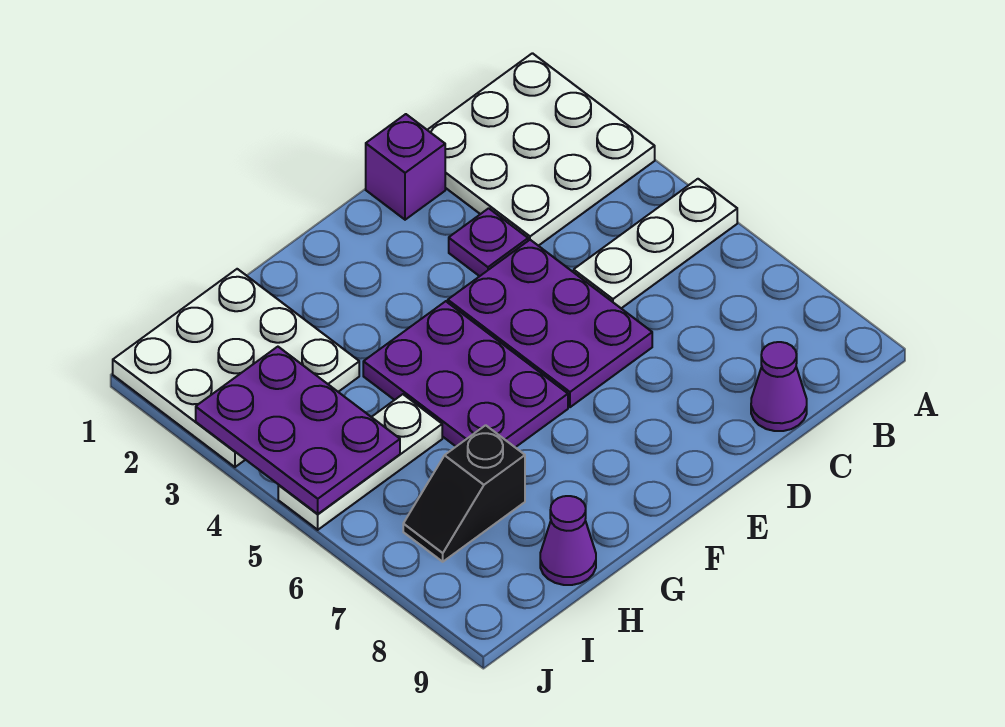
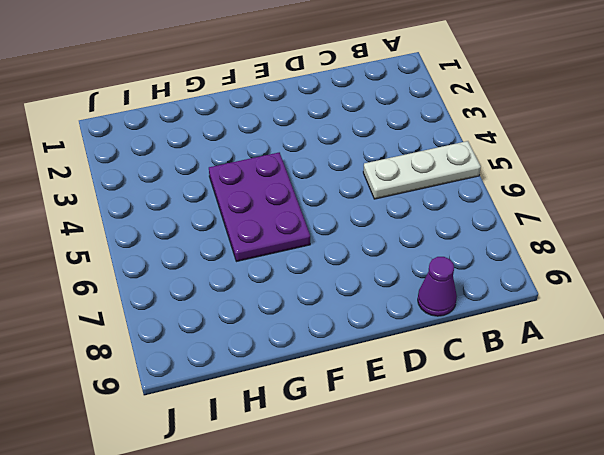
none -> white 3x3 plate [428,53,655,246]
none -> purple 1x1 brick [366,114,445,220]
none -> purple 1x1 plate [449,208,528,276]

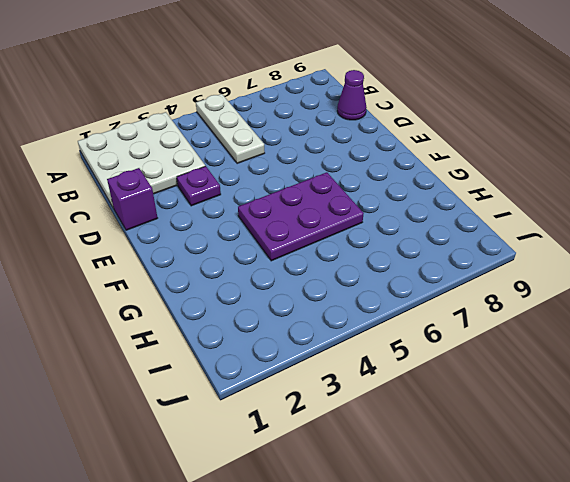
none -> purple 2x3 plate [448,240,652,407]
none -> white 3x3 plate [113,269,359,467]
none -> white 1x3 plate [278,394,442,530]

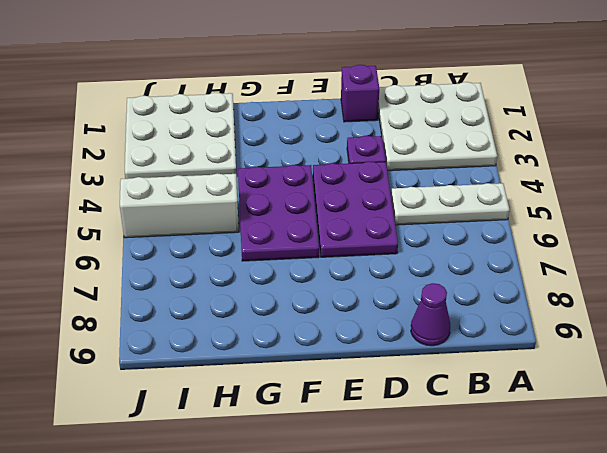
white 1x3 brick [120,173,239,238] -> white 1x3 plate [278,394,442,530]
none -> black 1x2 slope [403,425,525,562]
none -> purple 1x1 cone [540,496,596,585]
none -> purple 2x3 plate [196,347,400,514]

